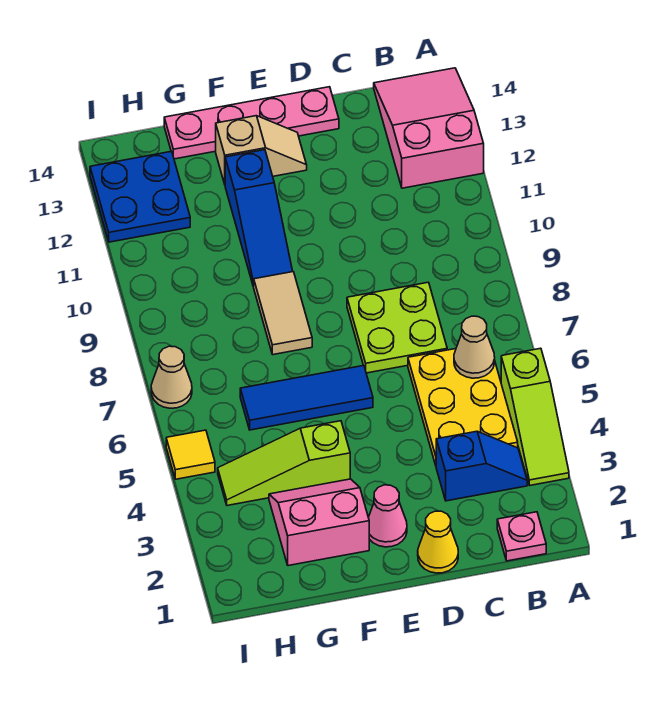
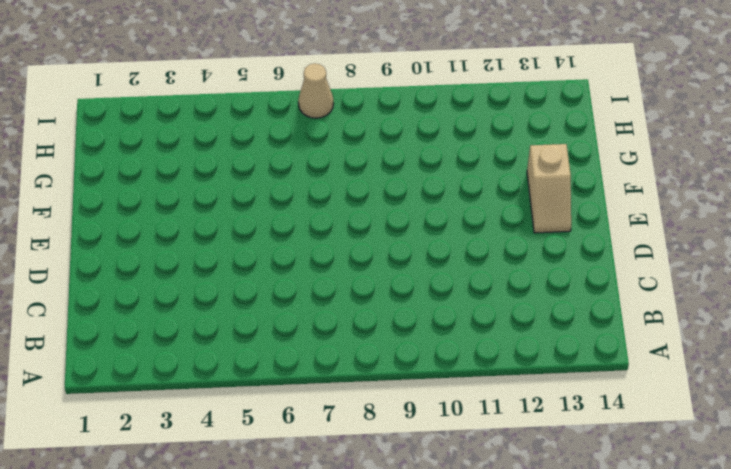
none -> lime 1x3 slope [501,348,569,486]
none -> pink 2x3 slope [374,68,484,188]
none -> pink 1x1 plate [497,512,546,561]

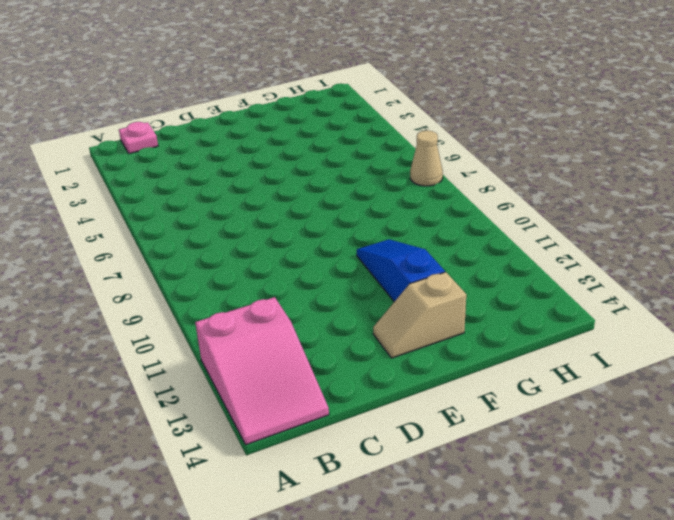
none -> lime 1x3 slope [501,348,569,486]
none -> blue 1x2 slope [436,431,527,501]
none -> yellow 2x3 plate [408,349,518,465]

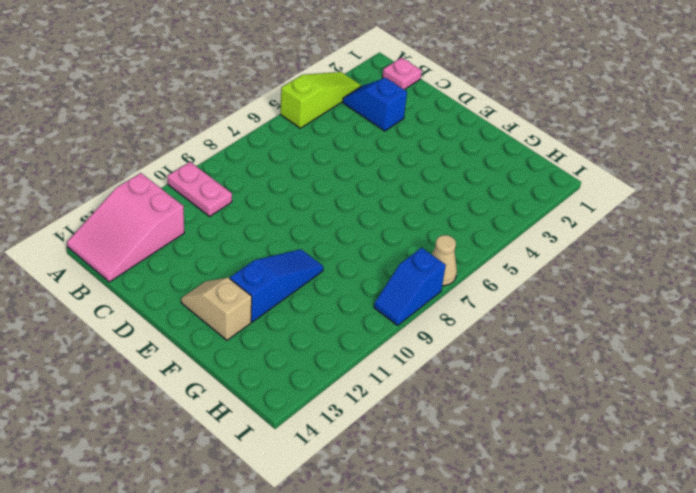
pink 1x2 plate [167,162,232,216] -> none
blue 1x2 slope [374,248,446,325] -> none
none -> yellow 2x3 plate [408,349,518,465]
none -> lime 2x2 plate [347,282,447,373]
none -> yellow 1x1 cone [418,511,458,573]

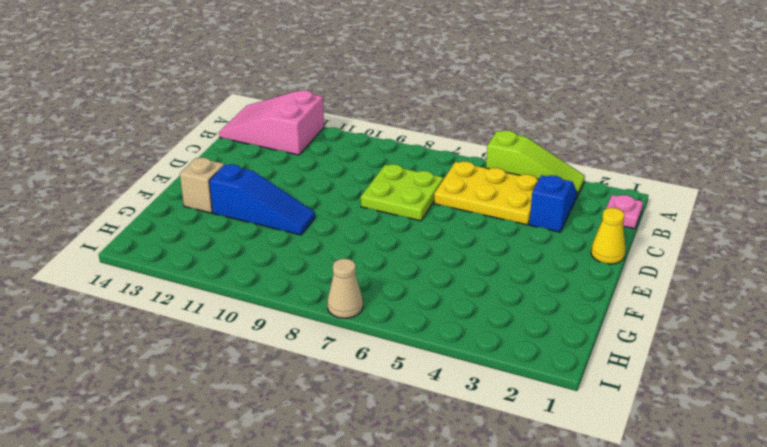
none -> pink 1x4 plate [164,87,339,159]
none -> pink 1x1 cone [368,485,407,547]
none -> blue 1x3 tile [240,365,373,430]

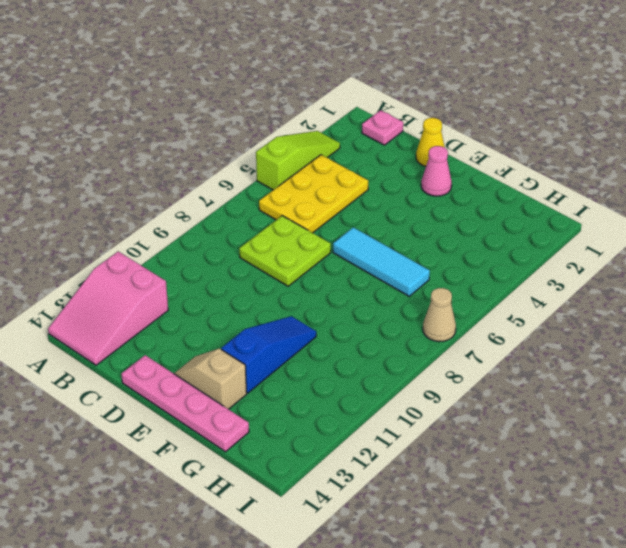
cyan 1x3 tile [333,227,430,296] -> blue 1x3 tile [240,365,373,430]
none -> blue 1x2 slope [436,431,527,501]
none -> pink 2x2 slope [269,479,369,566]
none -> lime 1x3 slope [218,421,350,506]

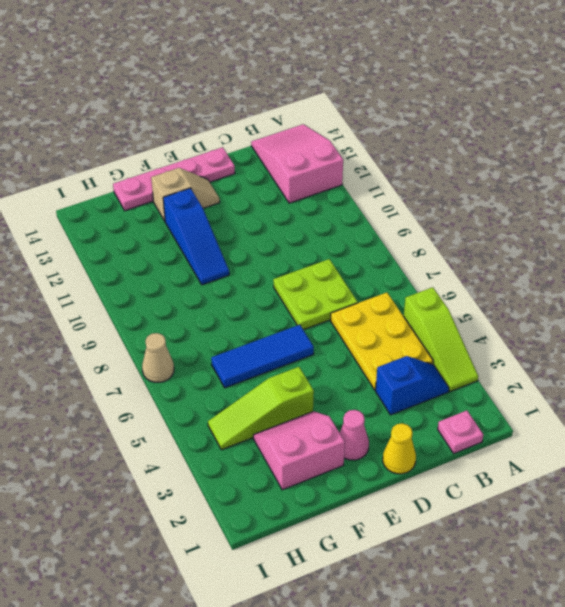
none -> tan 1x2 tile [253,272,312,355]
none -> blue 2x2 plate [90,151,190,242]
none -> yellow 1x1 tile [166,430,215,479]

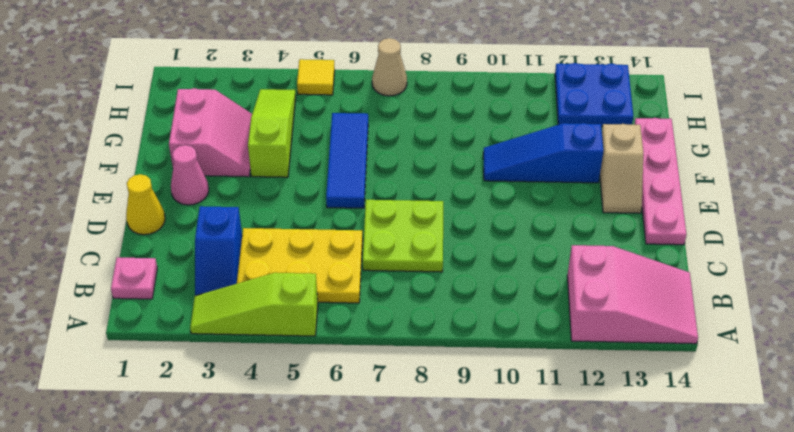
none -> tan 1x2 tile [253,272,312,355]
none -> tan 1x1 cone [454,316,495,378]

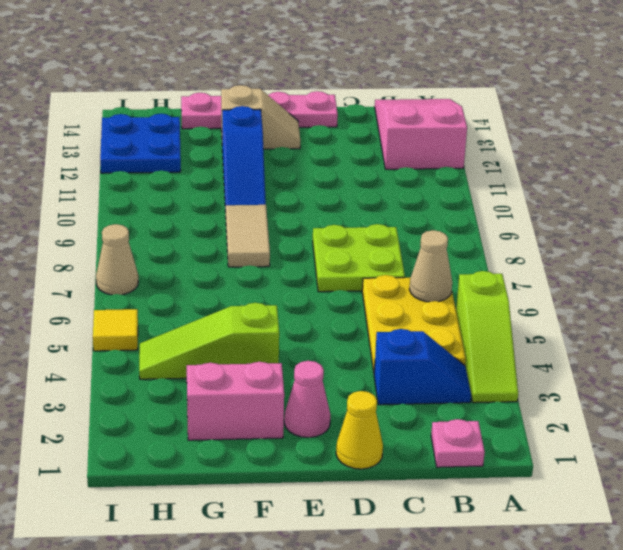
none -> blue 1x3 tile [240,365,373,430]

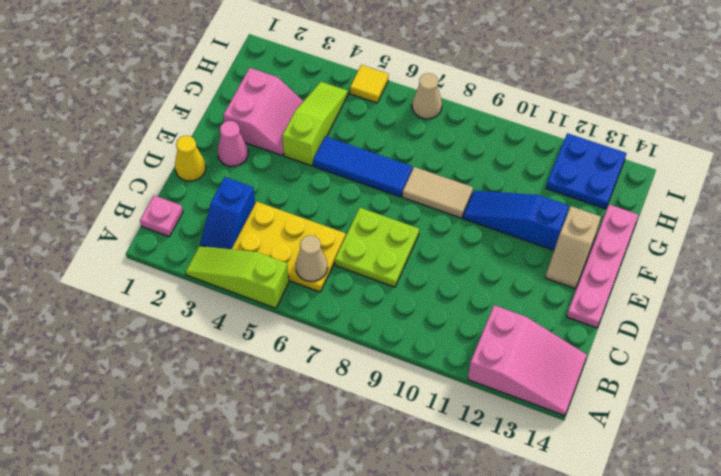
blue 1x3 tile [313,136,412,197] -> blue 1x3 tile turned to [240,365,373,430]

